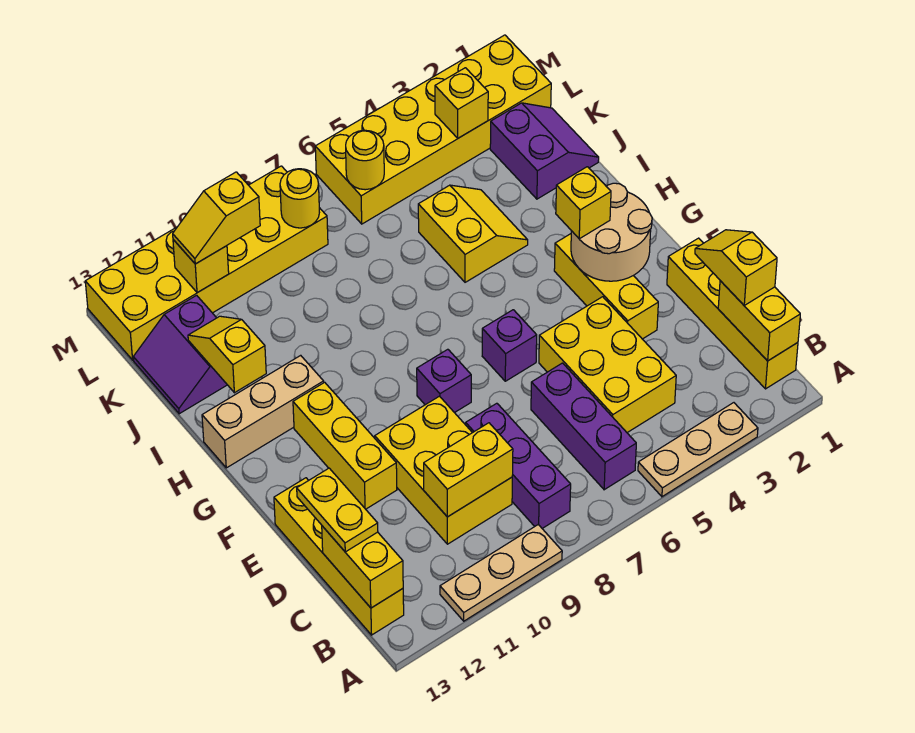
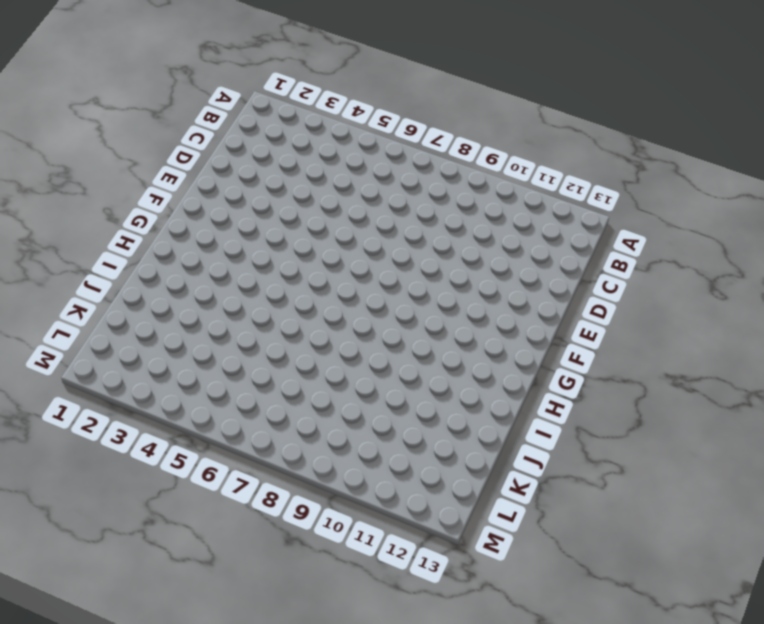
none -> tan 1x3 plate [638,403,758,497]
none -> tan 1x3 plate [440,525,562,621]
none -> yellow 1x4 brick [667,238,798,389]
none -> purple 1x3 brick [531,363,636,490]

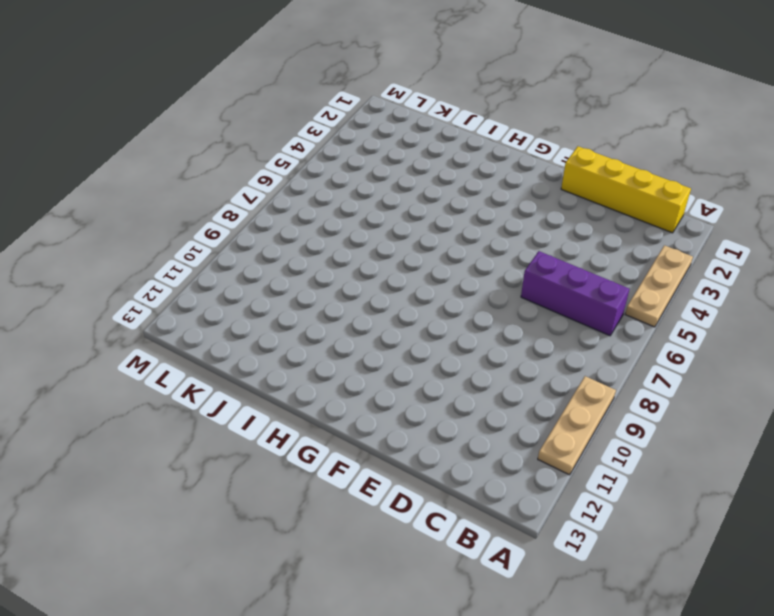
none -> purple 1x3 brick [466,403,571,528]
none -> yellow 1x4 brick [274,478,404,635]
none -> yellow 2x3 brick [539,297,676,433]
none -> yellow 2x3 brick [375,396,512,544]

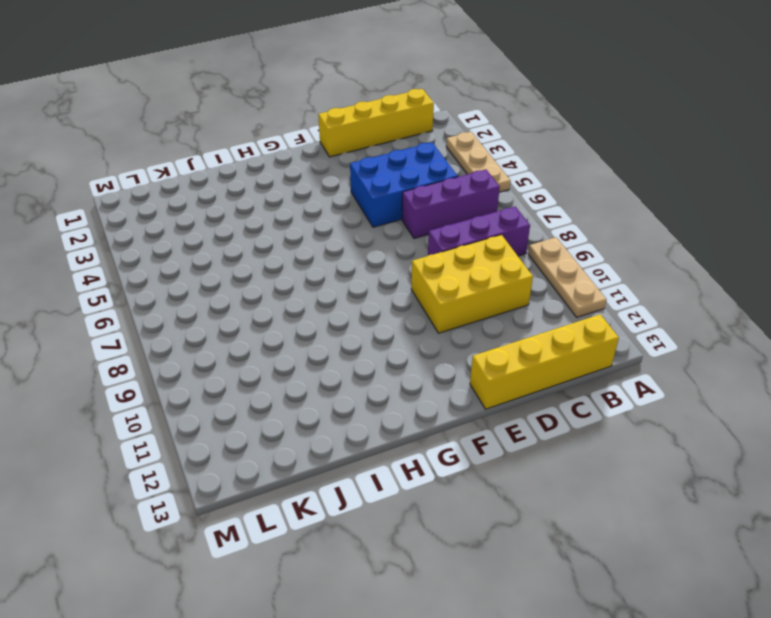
blue 2x3 brick [350,142,458,227] -> yellow 2x3 brick [539,297,676,433]
none -> yellow 1x3 brick [554,234,658,339]
none -> yellow 1x3 brick [293,382,397,509]
none -> purple 1x1 brick [482,310,537,381]
none -> purple 1x1 brick [417,349,471,413]

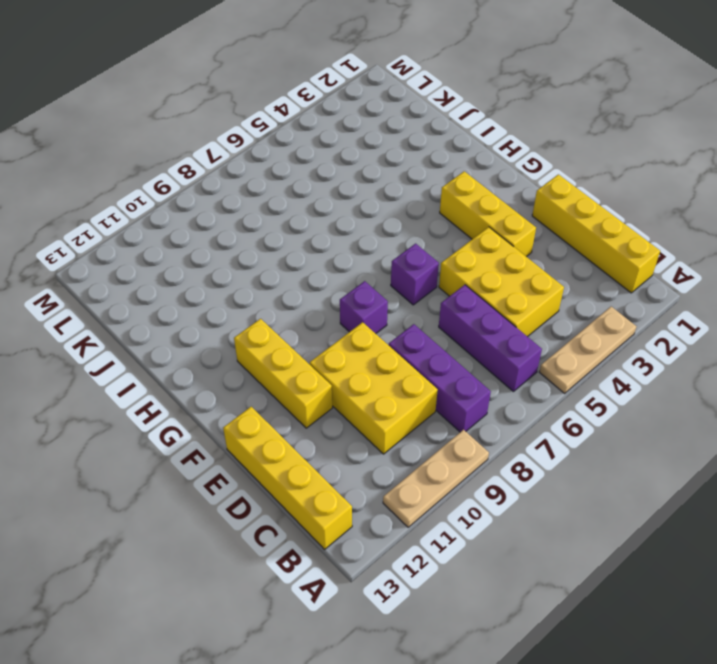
none -> tan 1x3 brick [202,355,324,468]
none -> yellow 2x2 slope [418,185,528,282]
none -> purple 2x2 slope [490,103,599,199]
none -> purple 2x2 slope [133,295,227,414]

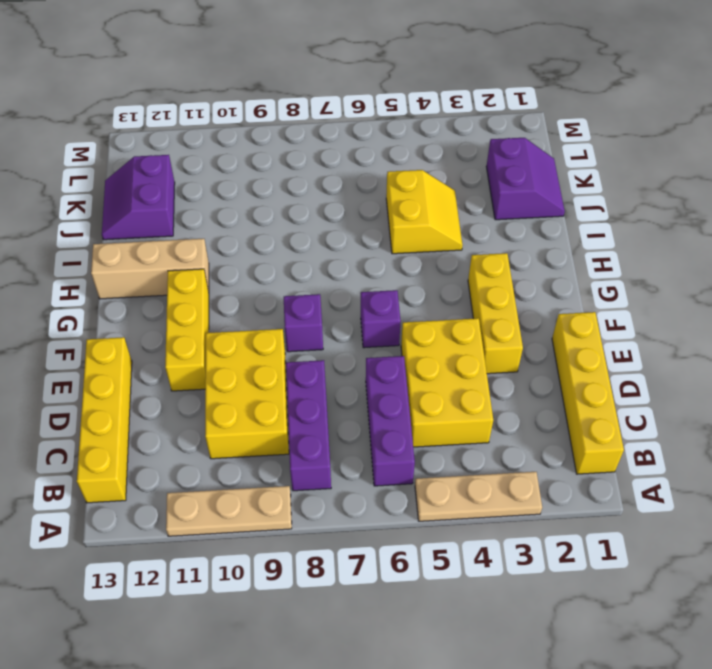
none -> yellow 2x6 brick [315,35,551,224]
none -> yellow 2x6 brick [85,166,328,360]
none -> yellow 1x2 brick [718,281,800,361]
none -> yellow 1x2 brick [322,526,403,608]

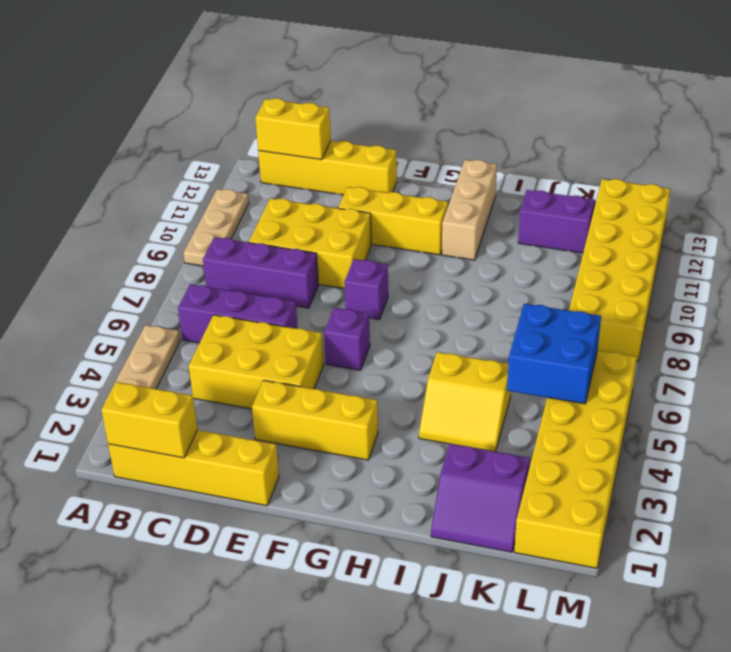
blue 2x2 brick [507,304,601,404] -> yellow 1x1 round brick [346,130,384,190]
none -> yellow 1x2 brick [424,423,513,517]
none -> tan 2x2 round brick [571,183,652,281]
none -> yellow 1x2 slope [188,316,266,393]
none -> yellow 1x1 brick [435,68,488,138]

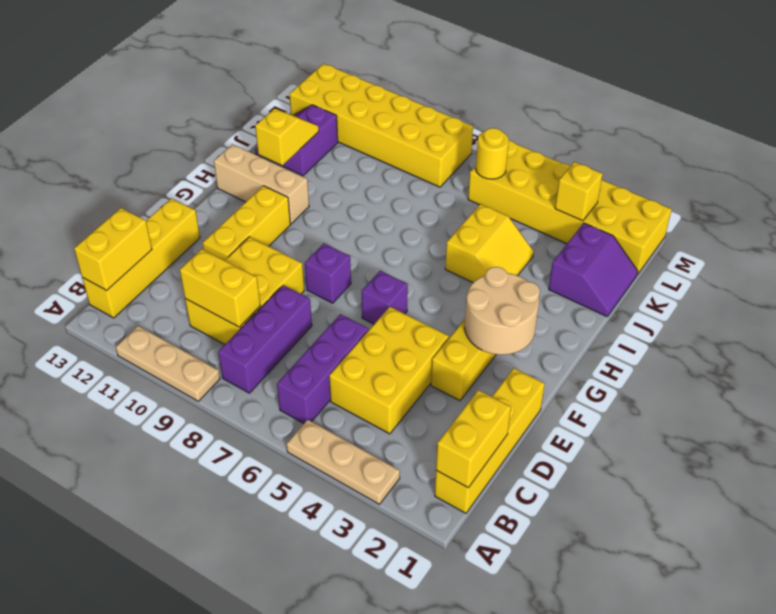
none -> yellow 1x1 round brick [280,169,319,228]
none -> yellow 1x1 brick [173,240,229,293]
none -> yellow 1x2 slope [695,230,777,305]
none -> yellow 1x2 plate [297,468,378,552]

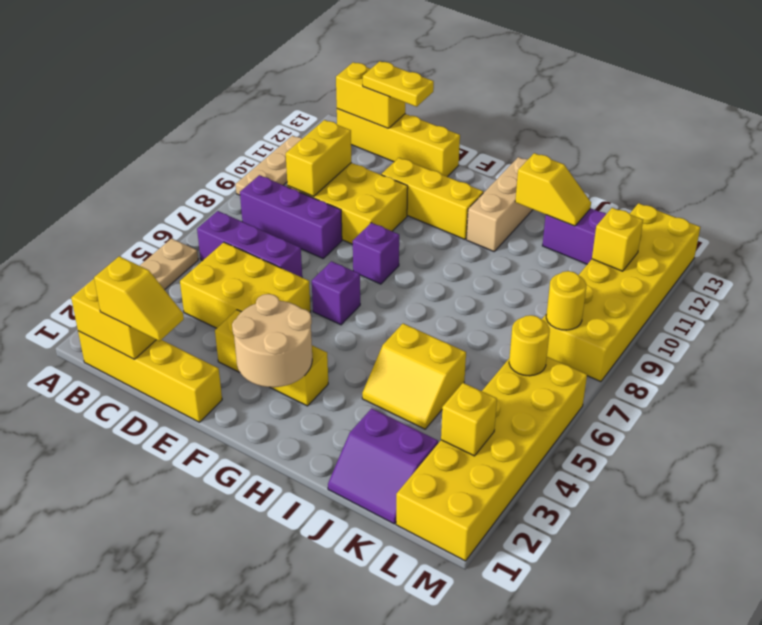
none -> yellow 1x1 brick [556,167,611,239]
none -> yellow 1x2 slope [173,172,260,264]

